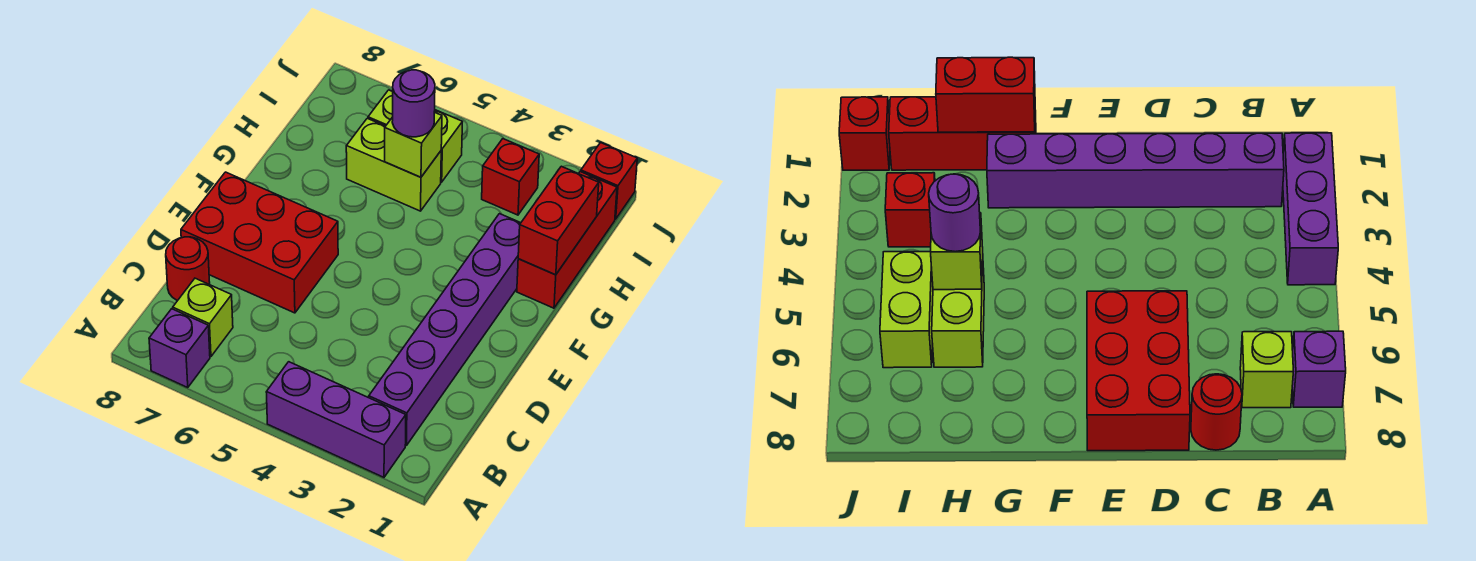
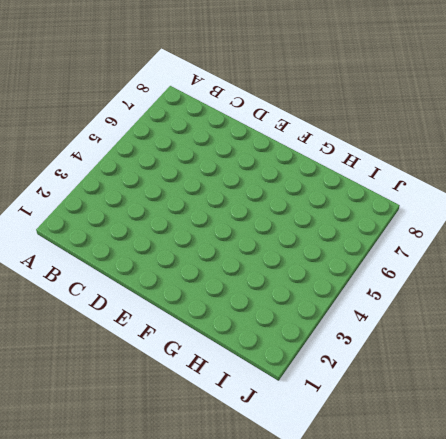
none -> purple 1x3 brick [266,362,406,477]
none -> purple 1x1 brick [149,309,210,388]
none -> purple 1x6 brick [369,214,520,446]

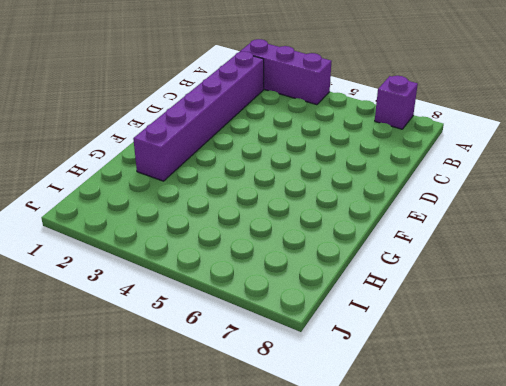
none -> lime 1x1 brick [173,278,233,357]
none -> red 1x1 round brick [166,237,210,301]
none -> red 2x3 brick [181,172,338,313]

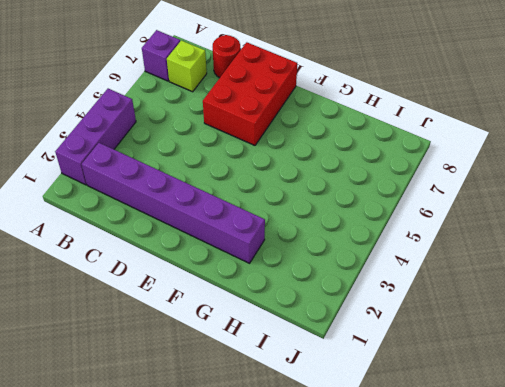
none -> red 1x3 brick [517,172,617,308]
none -> lime 1x2 brick [346,118,441,211]
none -> red 1x1 brick [482,139,539,215]

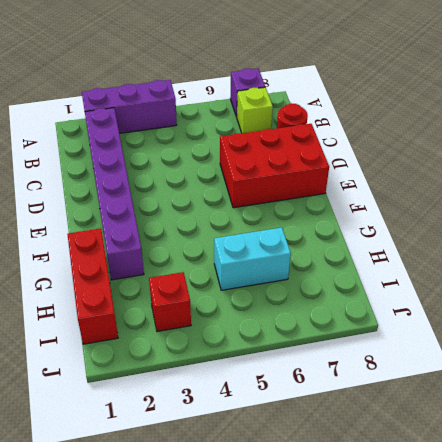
cyan 1x2 brick [214,228,291,290] -> lime 1x2 brick [346,118,441,211]
none -> lime 1x2 brick [368,90,462,182]
none -> red 1x1 brick [581,143,637,219]
none -> red 1x2 brick [518,166,599,275]

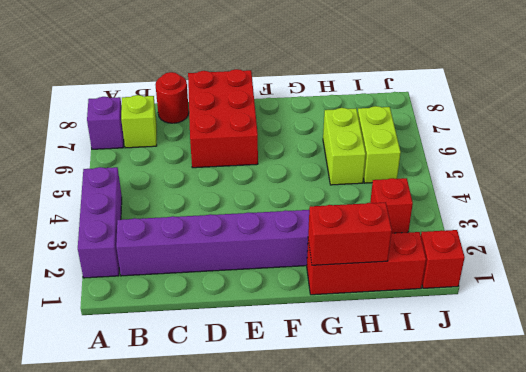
none -> lime 1x1 brick [385,112,442,177]
none -> purple 1x1 round brick [392,70,435,137]

